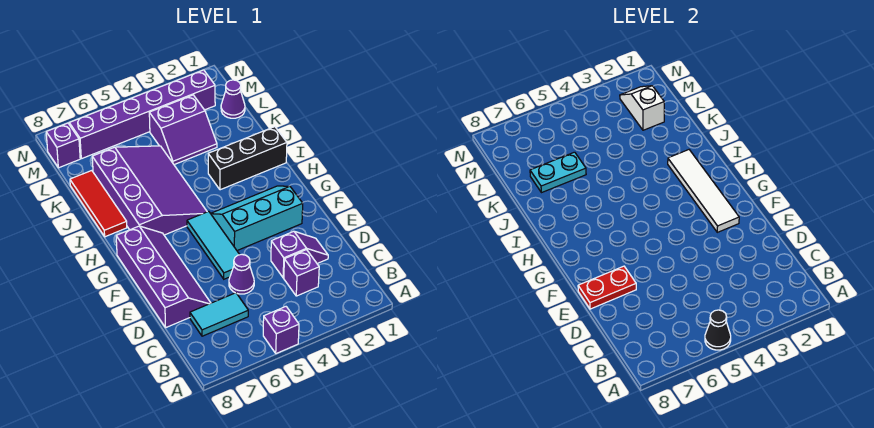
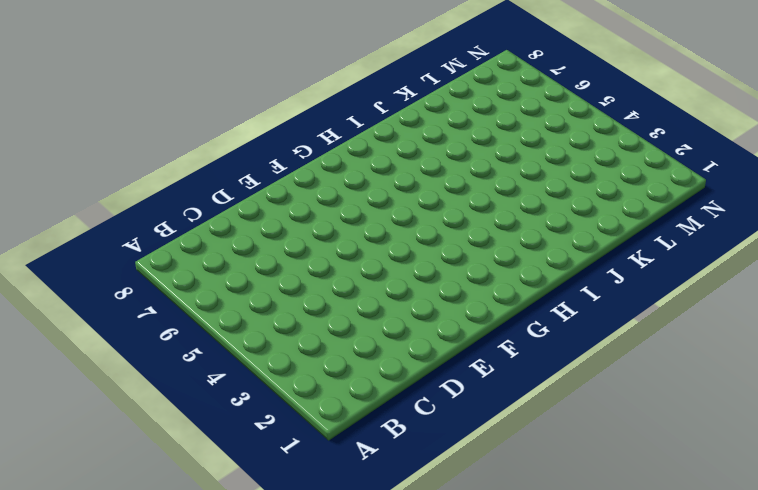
none -> purple 1x1 brick [263,307,299,354]
none -> purple 1x1 brick [284,250,319,296]
none -> cyan 1x2 tile [190,293,248,336]

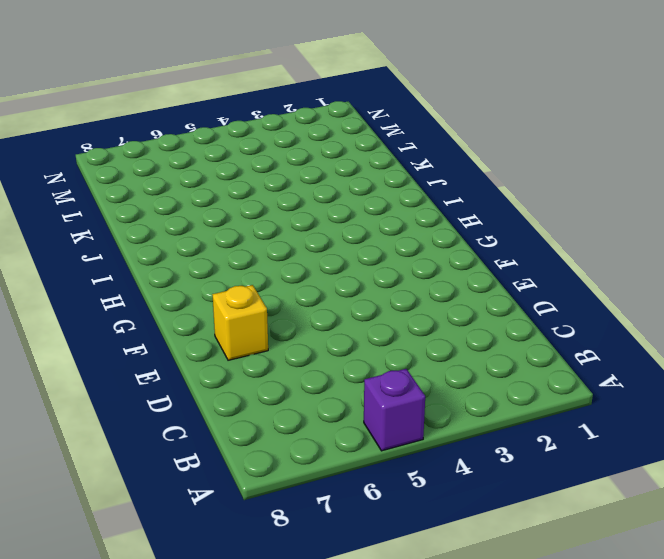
yellow 1x1 brick [212,285,268,360] -> purple 2x4 slope [116,226,210,327]
none -> purple 1x1 brick [284,250,319,296]
none -> cyan 1x2 tile [190,293,248,336]
none -> purple 1x2 slope [271,231,328,278]

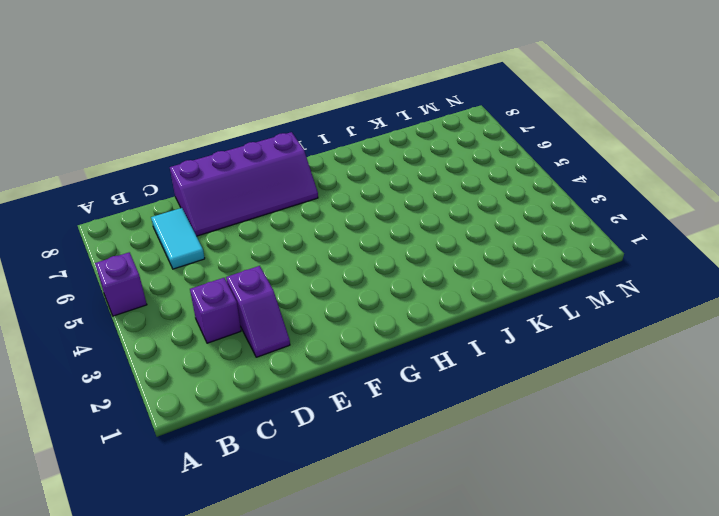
none -> purple 1x1 cone [229,255,254,294]
none -> cyan 1x3 tile [187,211,240,279]
none -> cyan 2x3 slope [211,186,303,250]

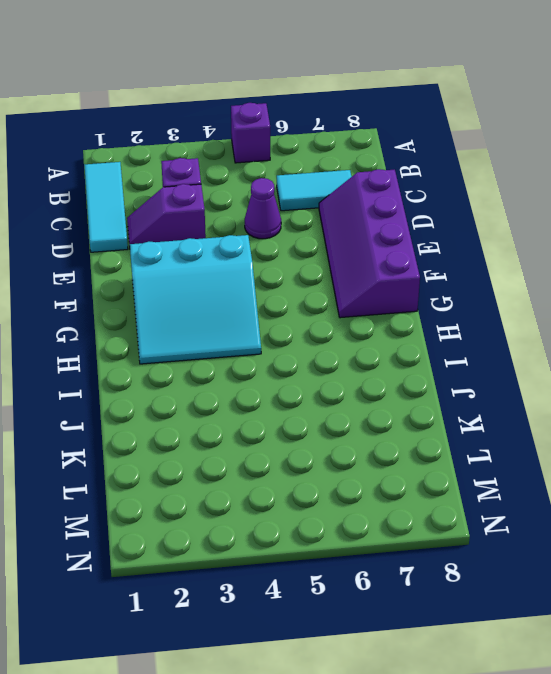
cyan 1x3 tile [85,162,128,252] -> cyan 1x3 tile moved to [187,211,240,279]
cyan 3x3 slope [129,235,261,364] -> cyan 2x3 slope [211,186,303,250]
none -> purple 3x4 slope [92,146,207,235]
none -> black 1x3 brick [208,127,287,190]
none -> red 1x3 tile [70,171,127,237]

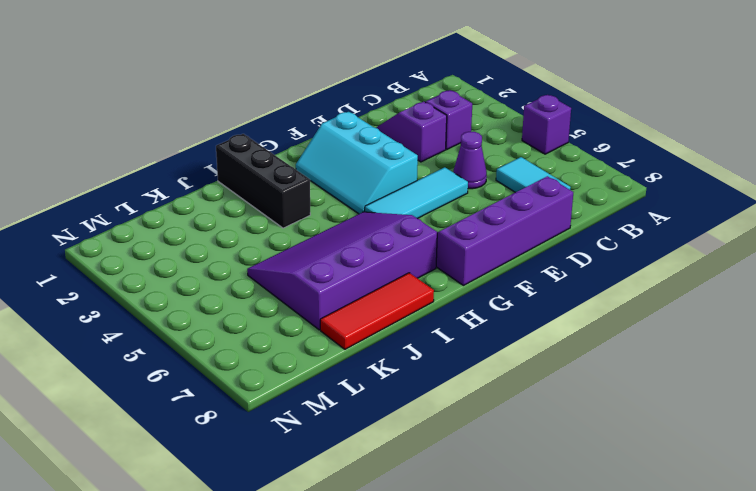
none -> purple 2x2 slope [149,95,217,165]
none -> purple 1x1 cone [221,80,245,118]
none -> purple 1x6 brick [69,70,215,159]

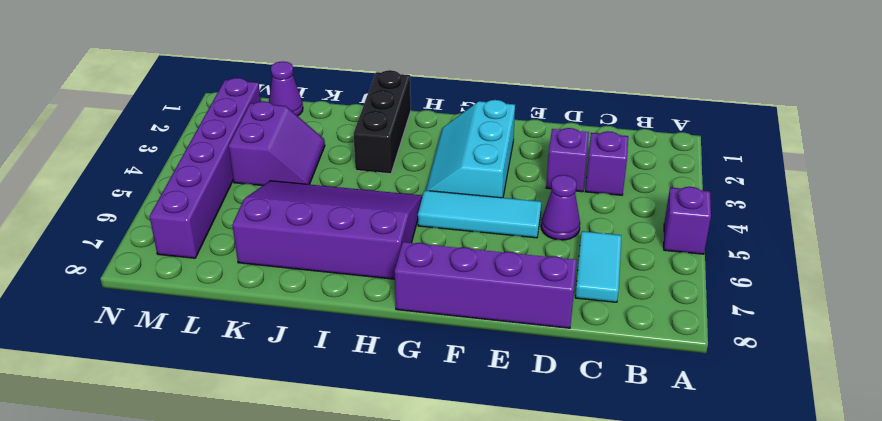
none -> red 1x3 tile [70,171,127,237]
none -> purple 1x1 brick [46,123,80,168]
none -> black 1x1 cone [705,310,731,350]

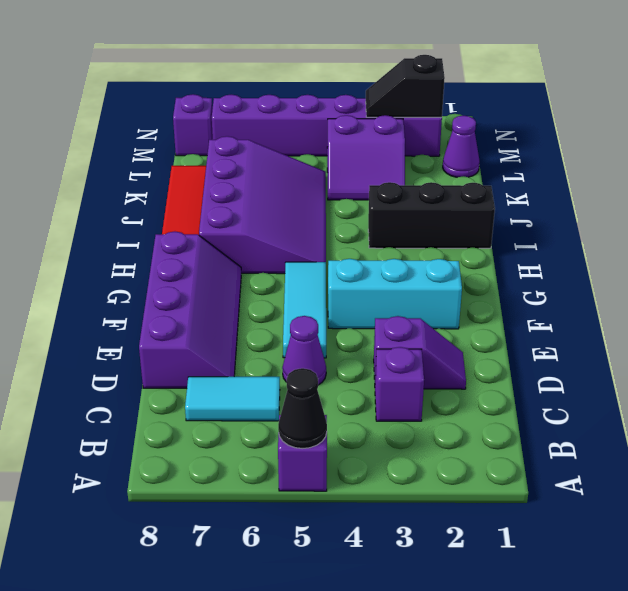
black 1x2 slope [366,55,445,117] -> white 1x2 slope [620,86,664,130]
none -> red 1x2 plate [578,266,636,309]
none -> white 1x4 tile [668,150,739,232]
none -> cyan 1x2 plate [530,152,586,193]

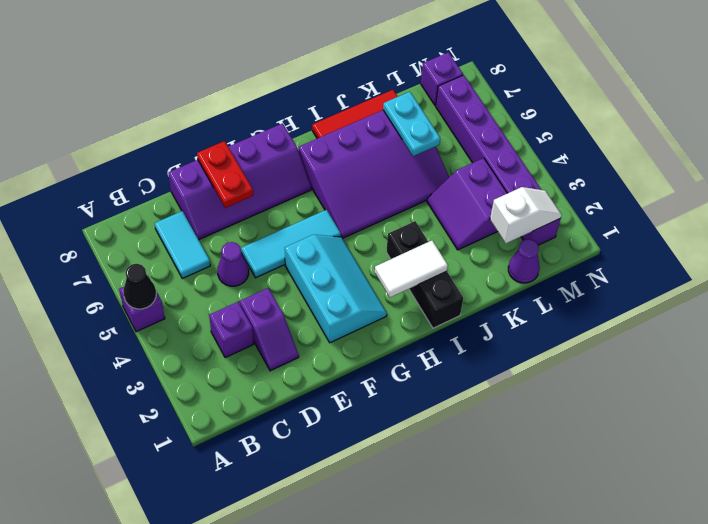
white 1x2 tile [375,241,448,297] -> white 1x4 tile [668,150,739,232]

